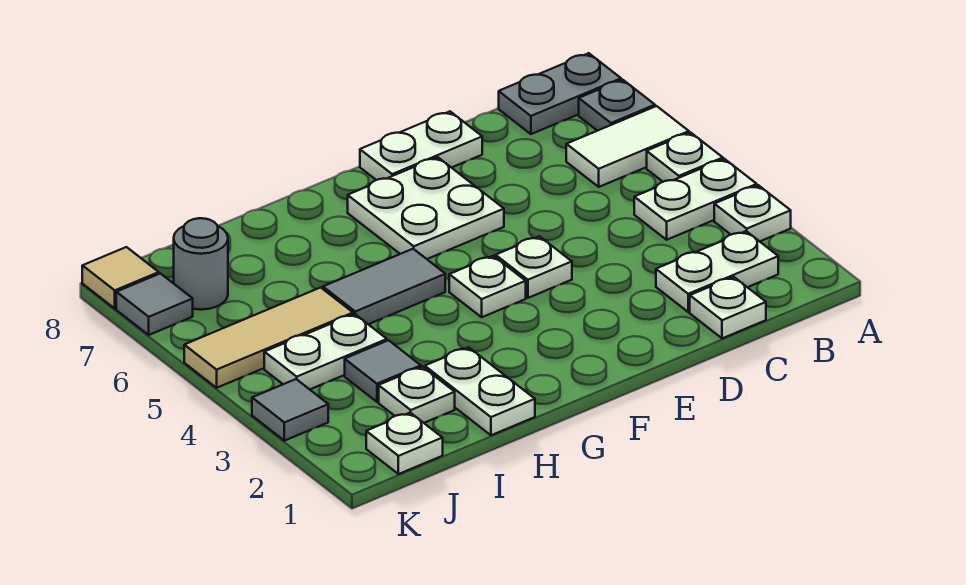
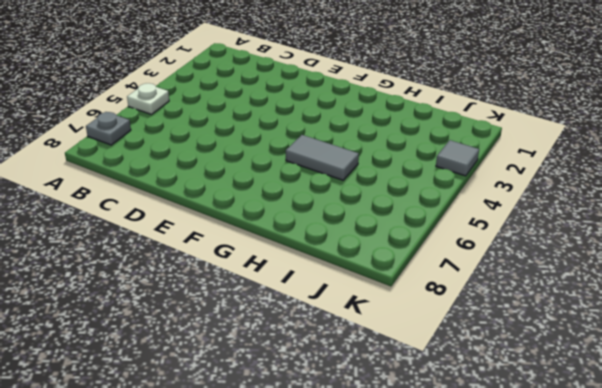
none -> white 1x1 plate [714,185,791,241]
none -> white 1x2 plate [634,159,757,240]
none -> white 1x2 tile [566,106,689,187]

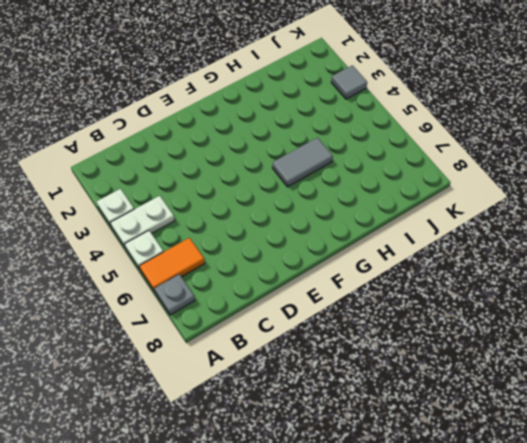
orange 1x2 tile [140,238,205,292] -> white 1x2 tile [566,106,689,187]
none -> grey 1x2 plate [499,53,621,134]
none -> white 1x2 plate [656,231,778,312]
none -> white 1x1 plate [690,277,766,338]

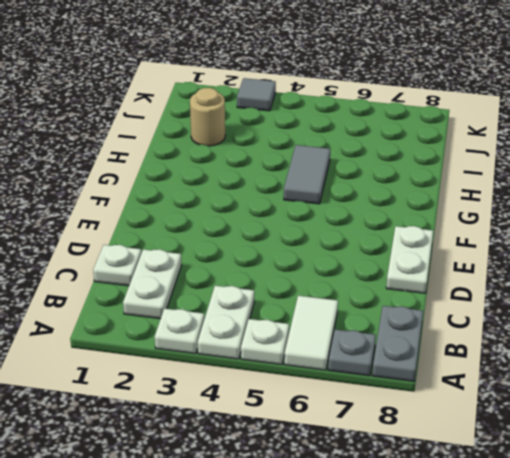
tan 1x1 round brick [190,88,225,146] -> white 1x1 plate [379,367,455,423]
none -> white 1x1 plate [496,236,572,298]
none -> white 2x2 plate [348,157,504,259]
none -> white 1x1 plate [449,256,526,317]

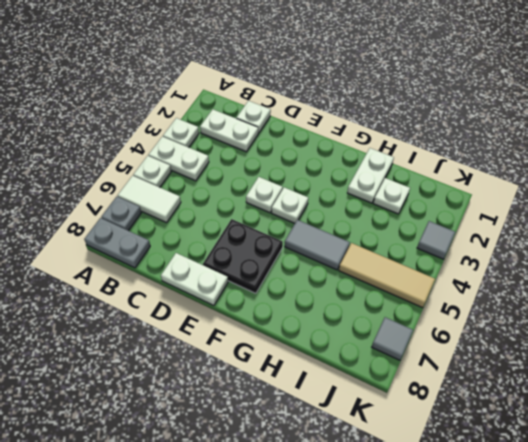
black 2x2 plate [203,219,283,293] -> white 2x2 plate [348,157,504,259]
none -> grey 1x1 tile [345,340,421,402]
none -> white 1x2 plate [264,314,387,389]
none -> white 1x1 plate [366,413,443,474]

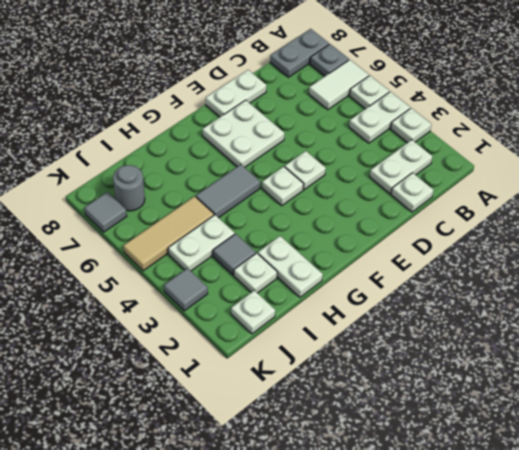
none -> tan 1x1 tile [82,247,159,308]

